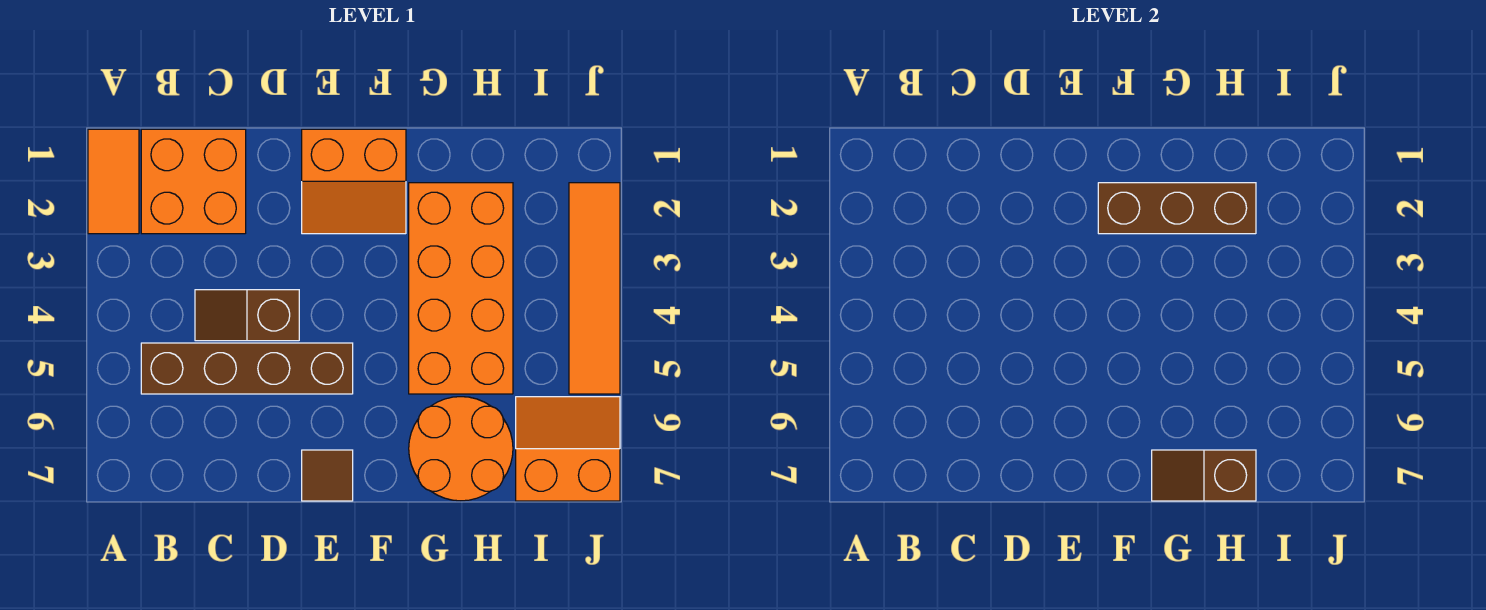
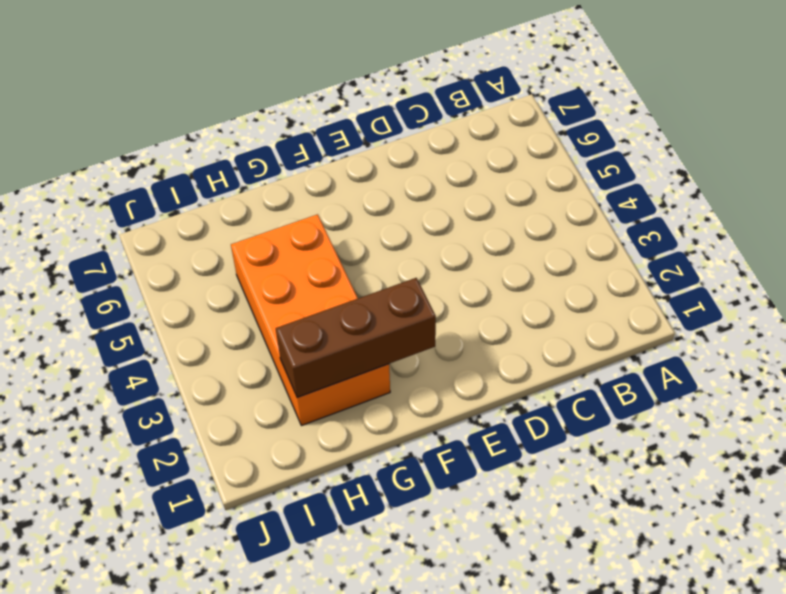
none -> orange 1x2 tile [88,129,139,234]
none -> orange 2x2 brick [141,129,246,234]
none -> brown 1x4 brick [141,343,353,394]

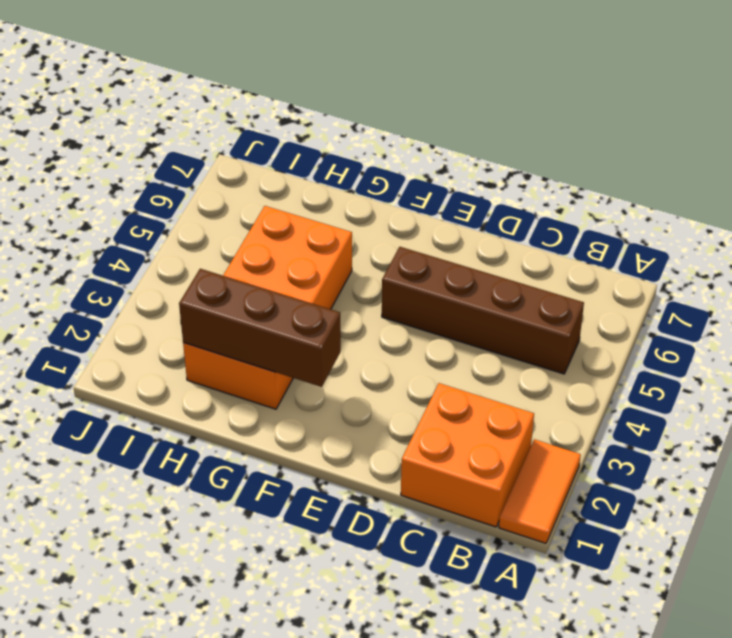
none -> brown 1x2 slope [195,290,299,341]
none -> orange 2x2 slope [302,129,406,234]
none -> brown 1x1 tile [302,450,353,501]

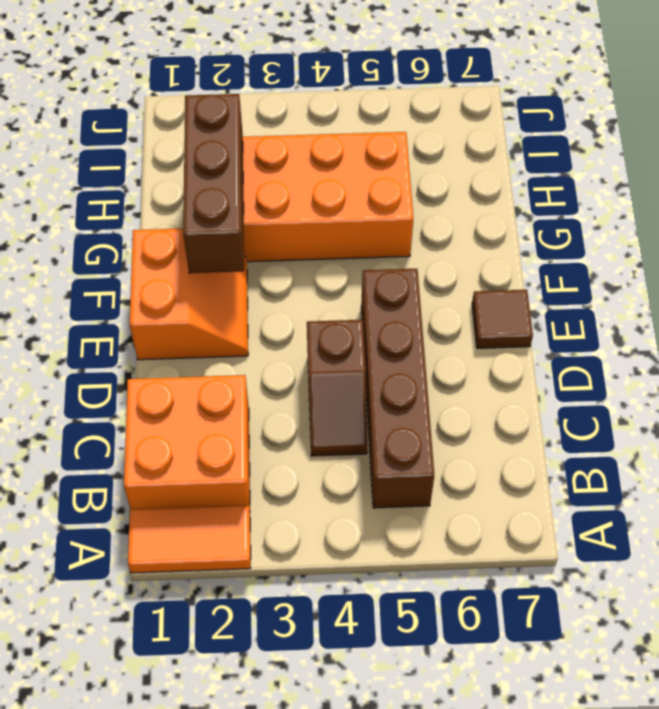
none -> orange 2x2 round brick [409,397,513,501]
none -> orange 2x2 slope [516,397,620,501]
none -> orange 1x4 tile [569,183,620,394]

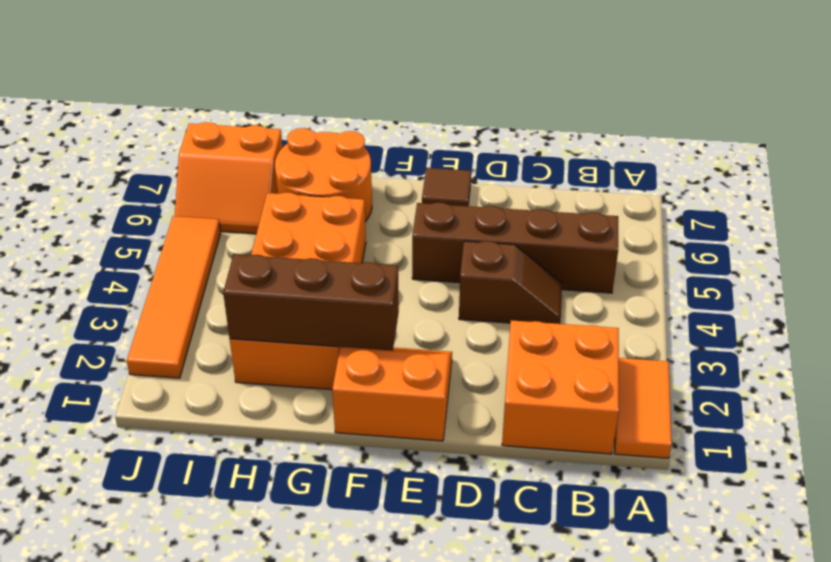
none -> brown 1x2 slope [1152,450,1256,501]

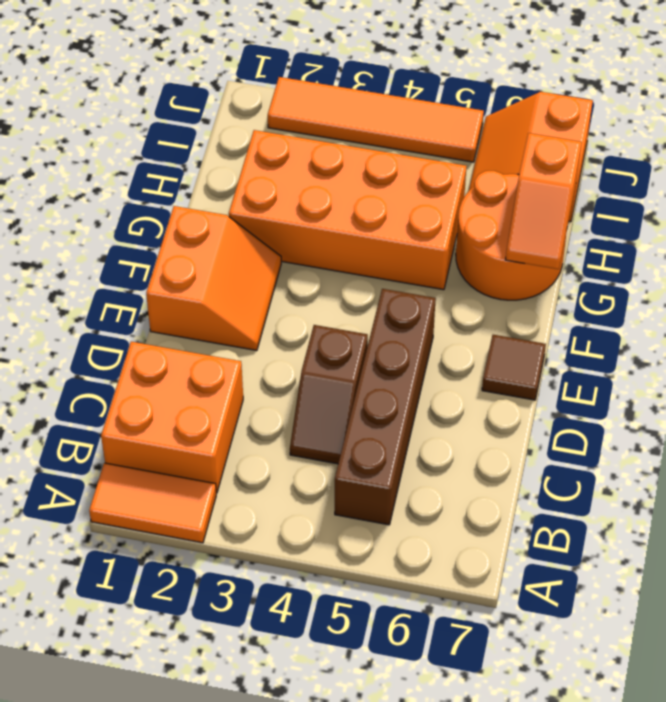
orange 1x2 slope [505,133,582,269] -> brown 1x2 slope [1152,450,1256,501]
none -> brown 1x3 brick [1098,183,1256,234]

